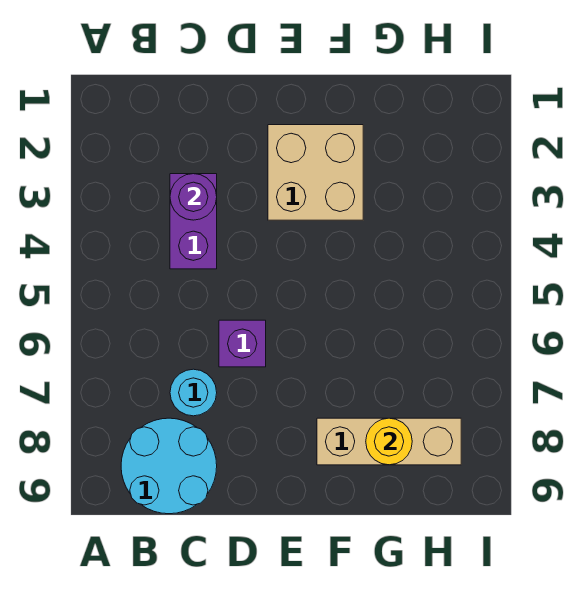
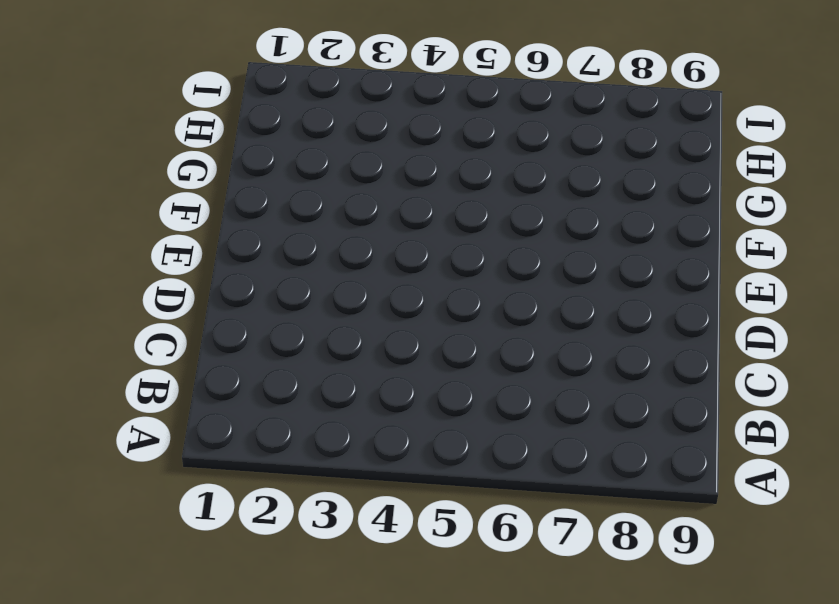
none -> cyan 2x2 round brick [121,418,217,514]
none -> purple 1x2 brick [170,174,217,269]

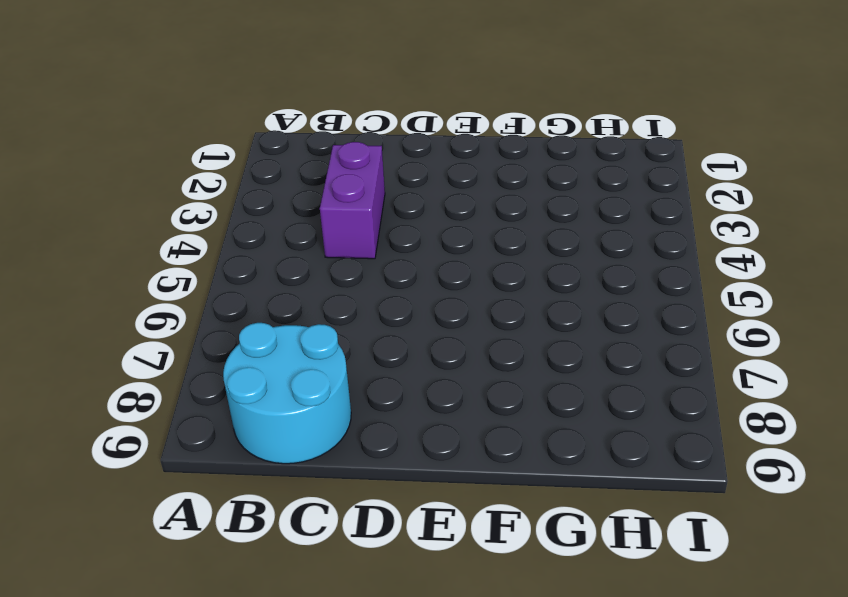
none -> cyan 1x1 round brick [170,369,217,416]
none -> purple 1x1 brick [219,320,266,367]

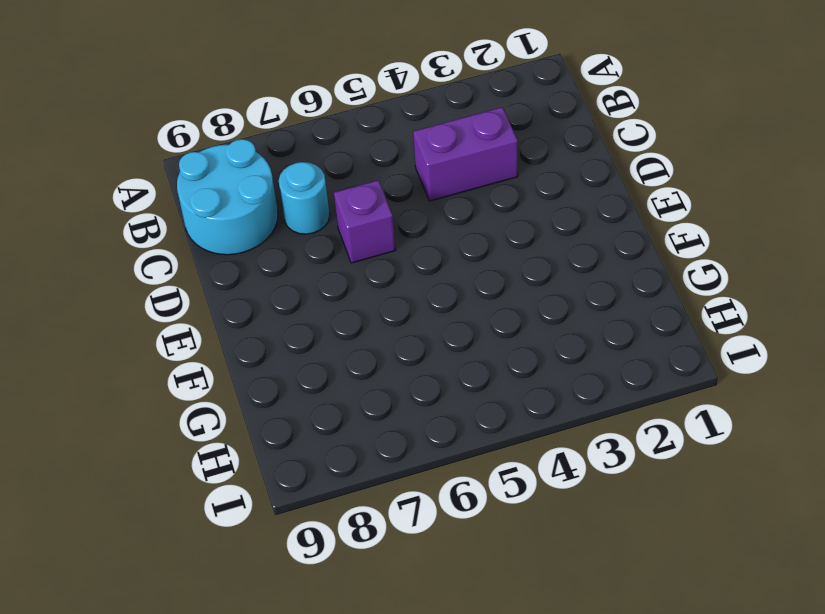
none -> tan 2x2 brick [268,125,363,220]
none -> tan 1x3 brick [317,418,461,465]

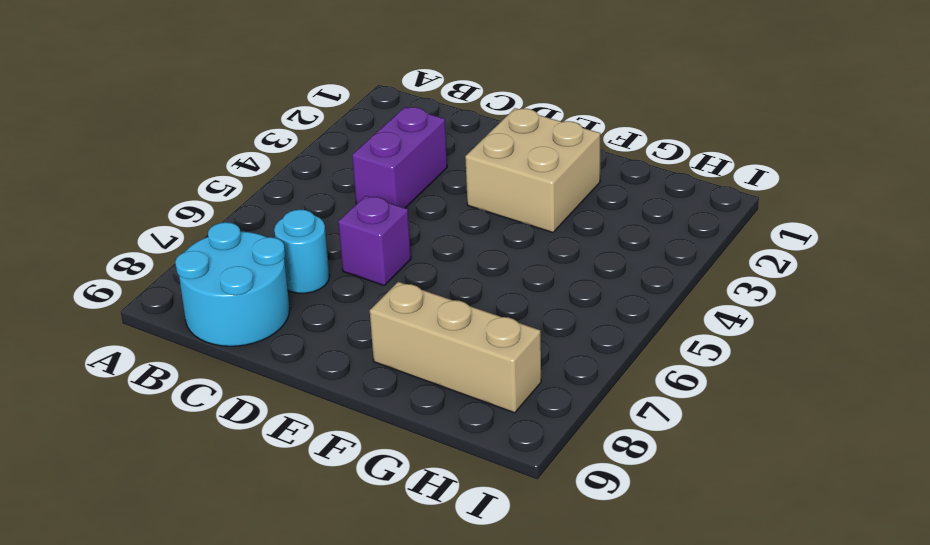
none -> purple 1x1 round brick [170,174,217,220]
none -> yellow 1x1 round brick [366,418,412,465]

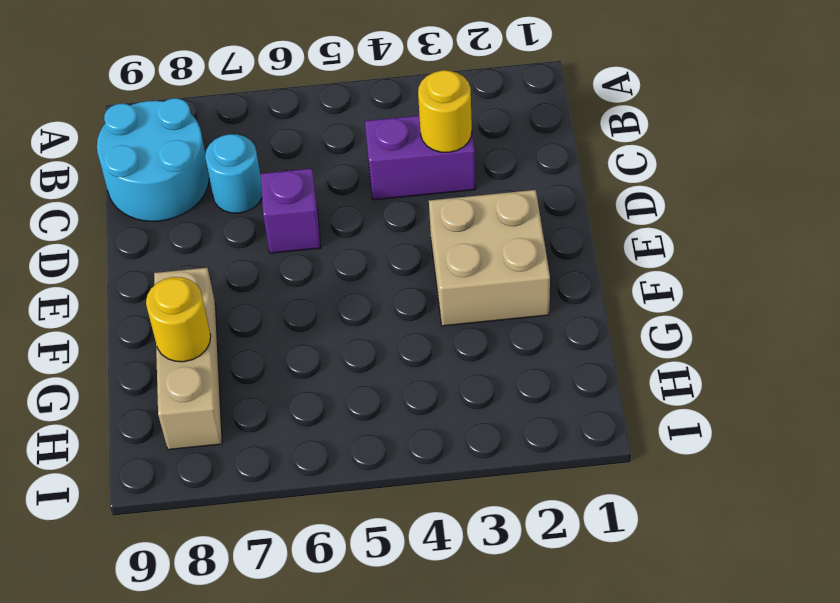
yellow 1x1 round brick [418,70,472,152] -> purple 1x1 round brick [170,174,217,220]

